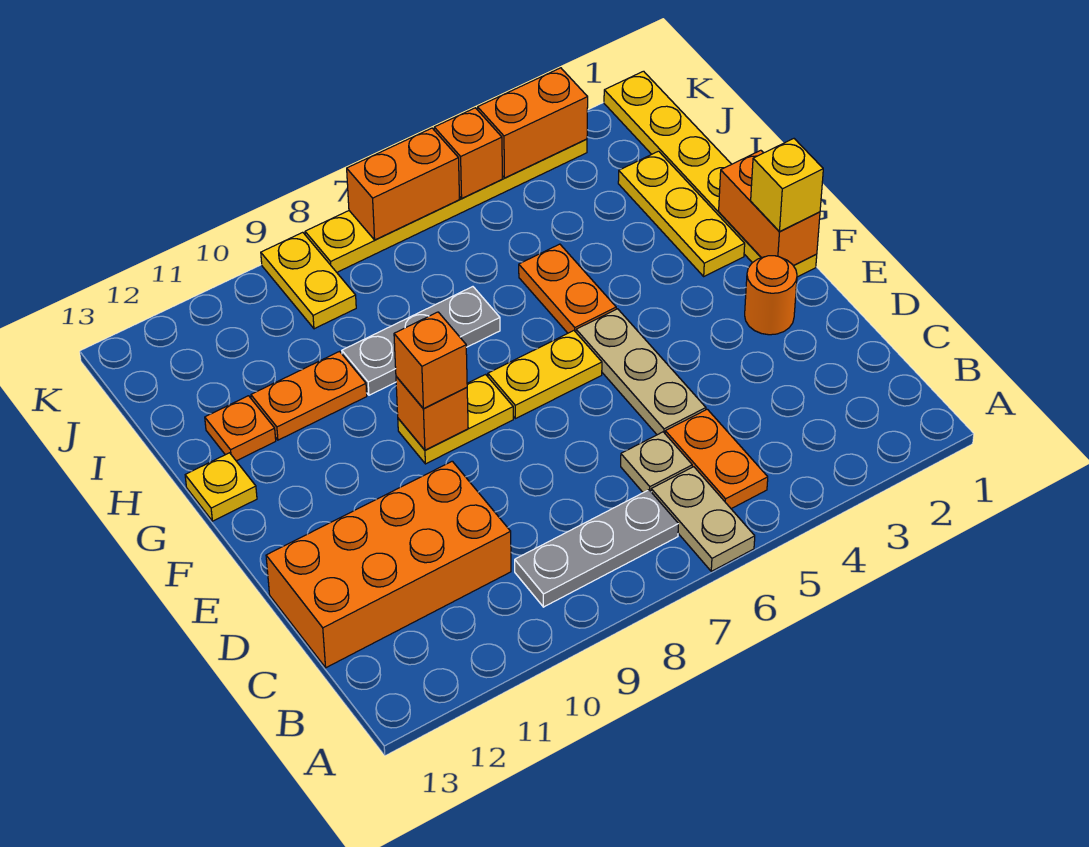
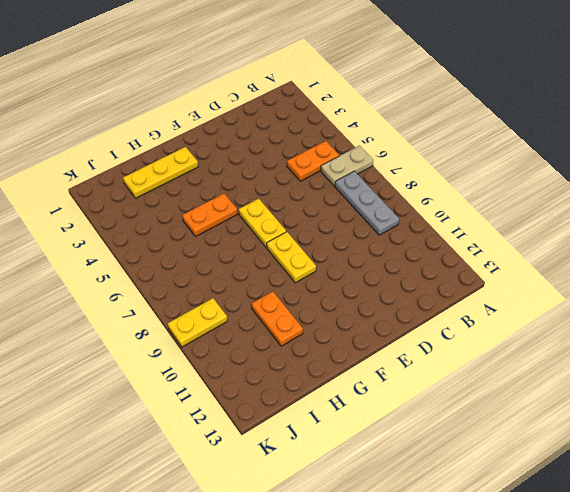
none -> tan 1x1 plate [621,432,692,493]
none -> orange 2x4 brick [266,461,511,668]
none -> tan 1x3 plate [576,309,706,435]

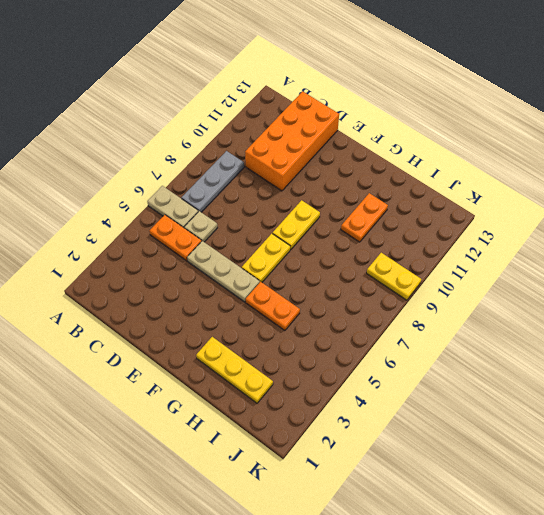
none -> orange 1x1 round brick [745,256,797,335]
none -> yellow 1x6 plate [604,71,817,277]
none -> yellow 1x1 plate [185,453,257,521]

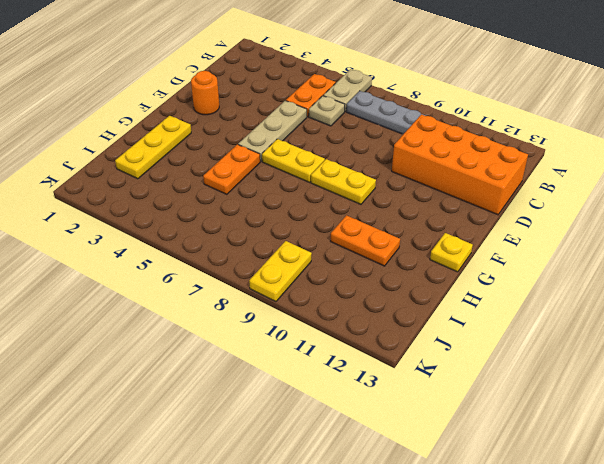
none -> yellow 1x6 plate [604,71,817,277]
none -> grey 1x3 plate [342,287,500,395]
none -> orange 1x1 plate [205,396,276,461]

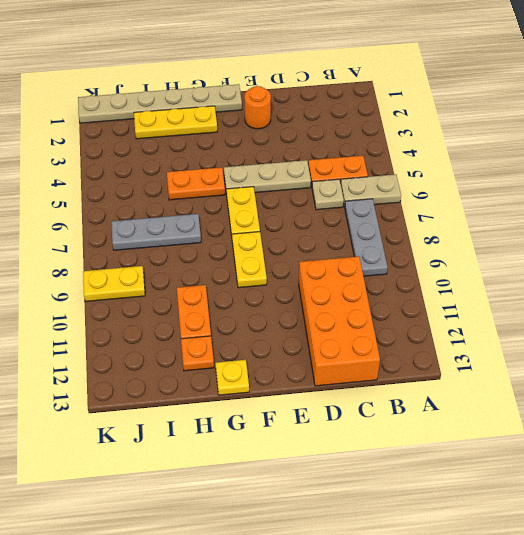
tan 1x6 plate [78,84,242,123] -> yellow 1x6 plate [604,71,817,277]
grey 1x3 plate [111,214,201,250] -> grey 1x3 plate turned to [342,287,500,395]
none -> yellow 1x6 plate [305,139,587,272]
none -> orange 1x2 brick [719,150,820,266]
none -> orange 1x1 brick [396,377,468,450]

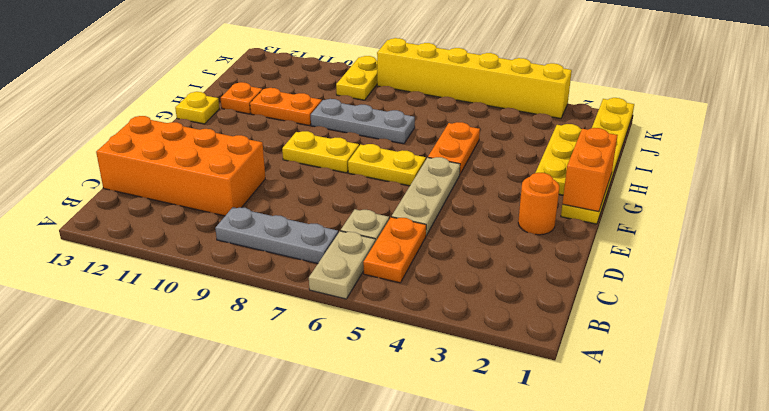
yellow 1x6 brick [377,38,572,118] -> yellow 1x6 plate [305,139,587,272]
none -> orange 1x1 brick [396,377,468,450]
none -> orange 1x2 brick [478,68,588,178]
none -> orange 1x1 brick [434,108,502,198]

